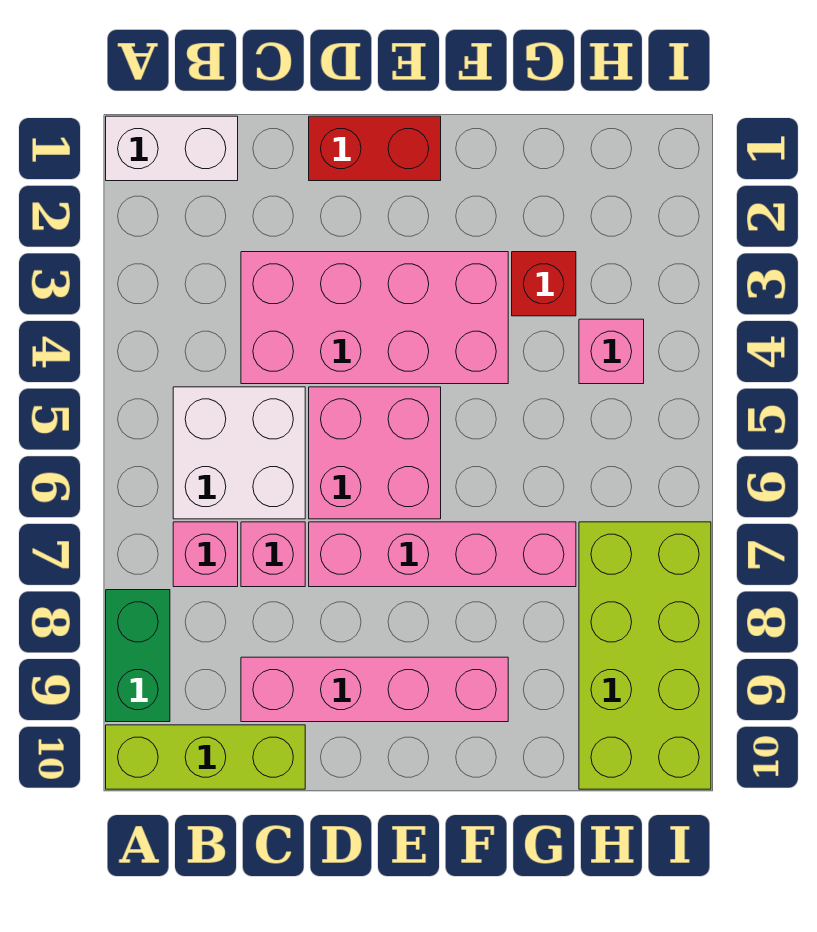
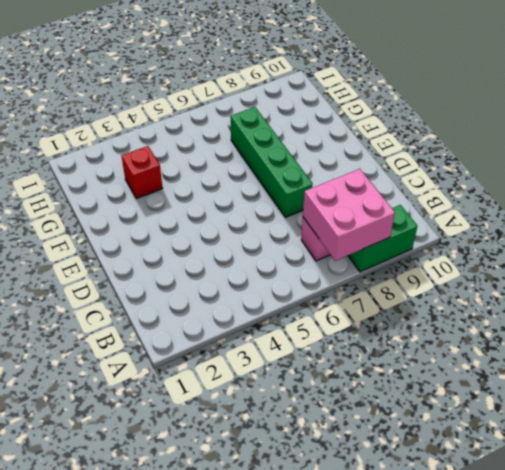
pink 2x2 brick [303,169,395,261] -> pink 2x2 brick moved to [309,387,441,519]
green 1x4 brick [230,107,312,217] -> pink 1x4 brick [309,522,576,587]
none -> white 1x2 brick [106,116,238,181]
none -> lime 1x3 brick [106,725,305,789]
none -> white 2x2 brick [173,387,305,519]

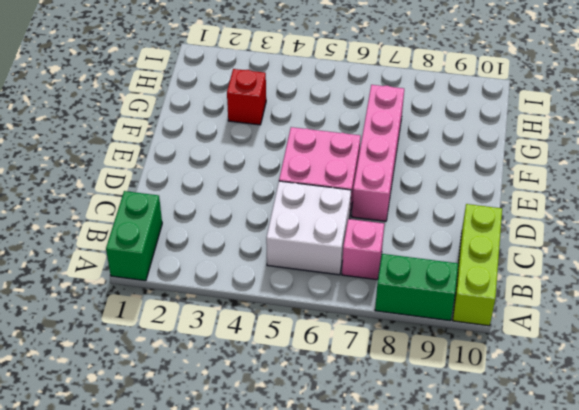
green 1x2 brick [106,191,162,281] -> white 1x2 brick [106,116,238,181]
none -> pink 2x4 brick [241,252,508,384]
none -> pink 1x1 brick [241,522,305,587]
none -> pink 1x4 brick [241,657,508,722]

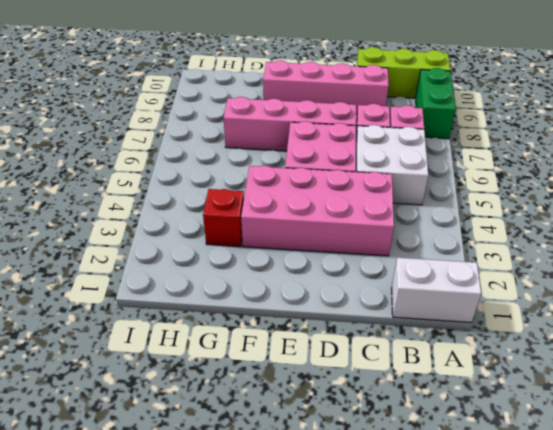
none -> red 1x2 brick [309,116,441,181]
none -> pink 1x1 brick [579,319,644,384]
none -> lime 2x4 brick [579,522,711,789]

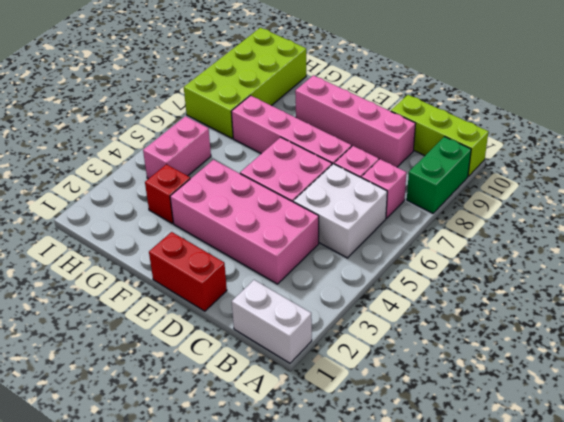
pink 1x2 brick [143,116,211,179] -> pink 1x1 brick [579,319,644,384]

